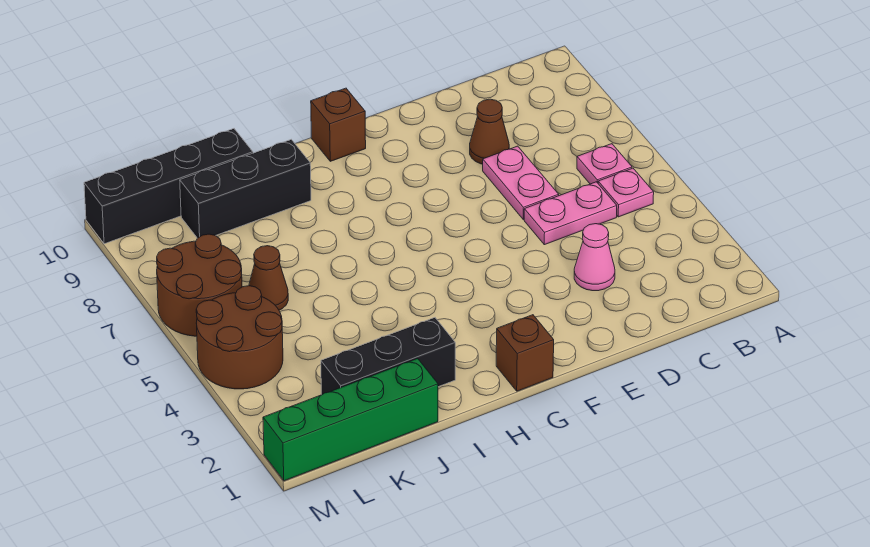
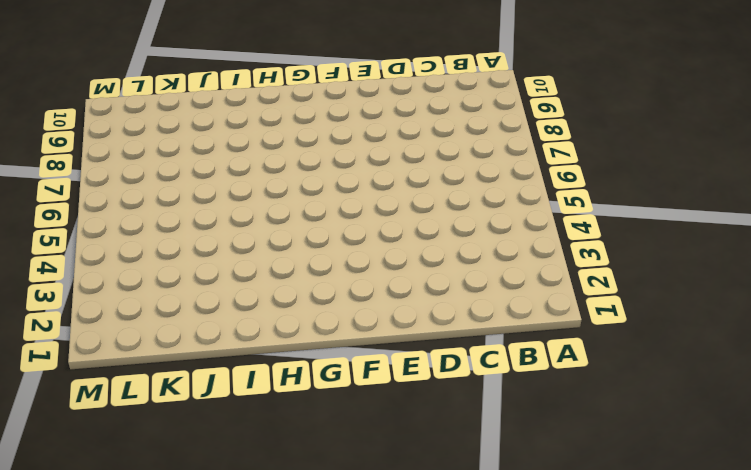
none -> pink 1x1 plate [598,168,654,217]
none -> pink 1x1 plate [577,144,632,184]
none -> pink 1x2 plate [524,182,617,245]

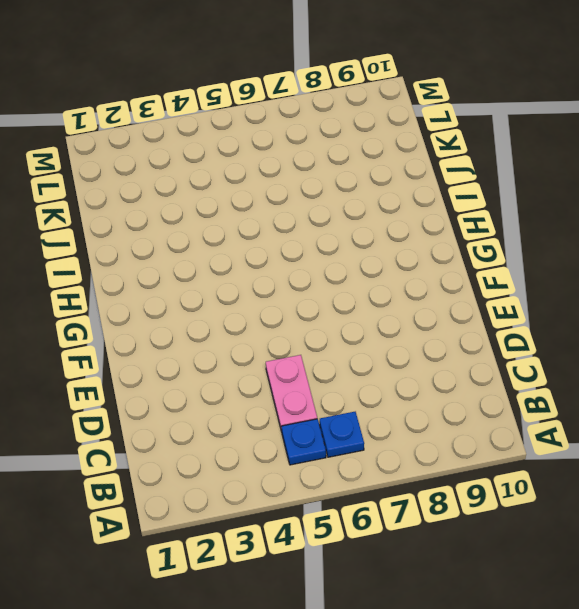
blue 1x1 plate [282,419,326,465] -> pink 1x1 plate [598,168,654,217]
blue 1x1 plate [320,412,364,457] -> pink 1x1 plate [577,144,632,184]
none -> pink 1x1 cone [574,224,615,291]
none -> pink 1x2 plate [483,146,559,219]
none -> brown 1x1 cone [470,99,509,164]

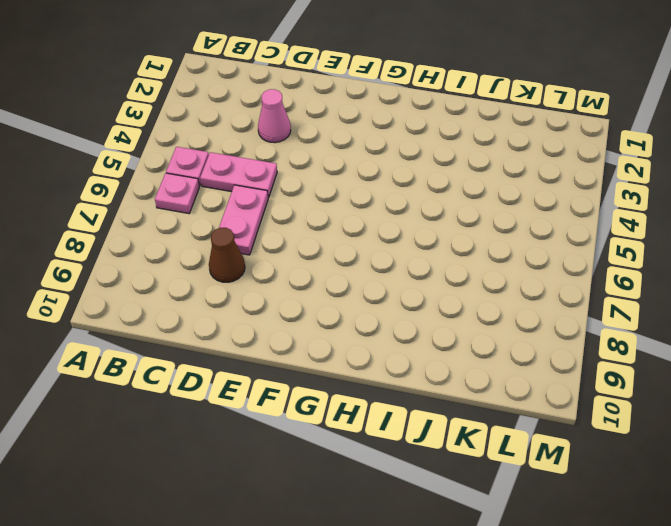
none -> brown 1x1 brick [496,315,554,391]
none -> brown 1x1 brick [311,88,366,161]
none -> black 1x3 brick [321,318,455,395]

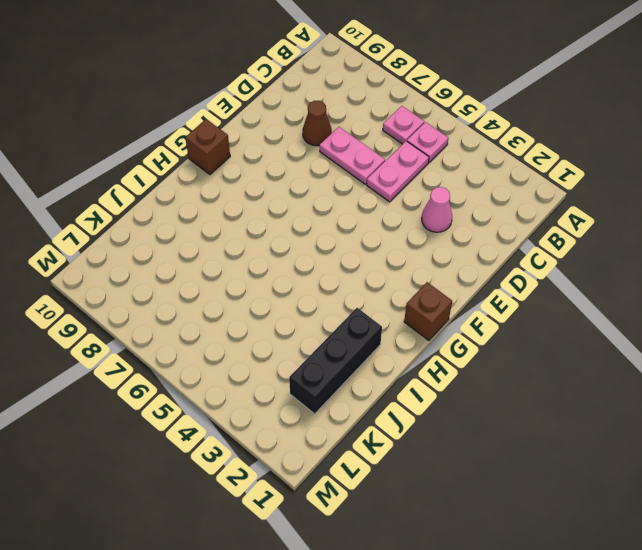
none -> black 1x3 brick [180,140,311,238]
none -> green 1x4 brick [263,358,438,481]
none -> black 1x4 brick [84,129,253,244]

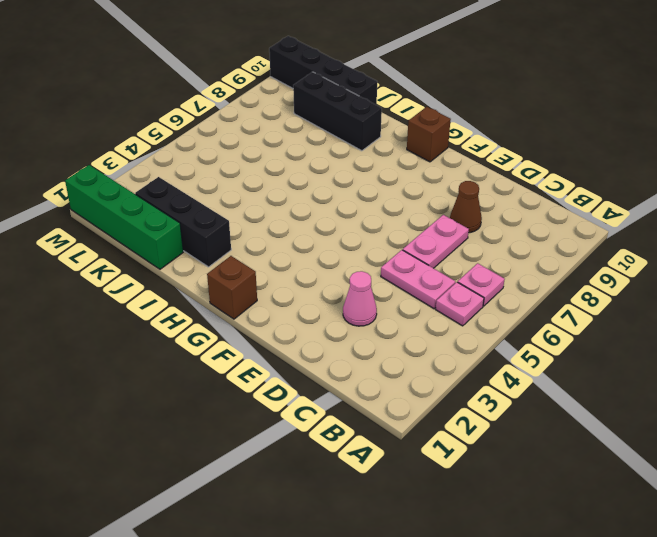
none -> brown 1x1 cone [249,246,288,310]
none -> brown 2x2 round brick [196,286,283,389]
none -> brown 2x2 round brick [157,234,242,336]

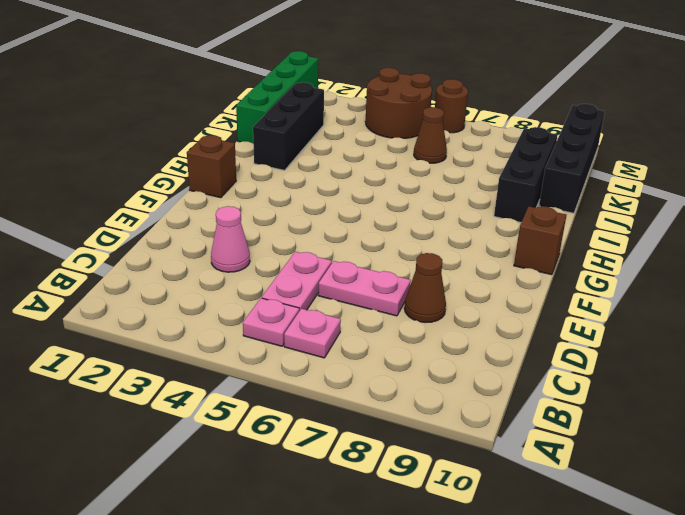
brown 1x1 round brick [435,79,468,133] -> brown 2x2 round brick [157,234,242,336]

